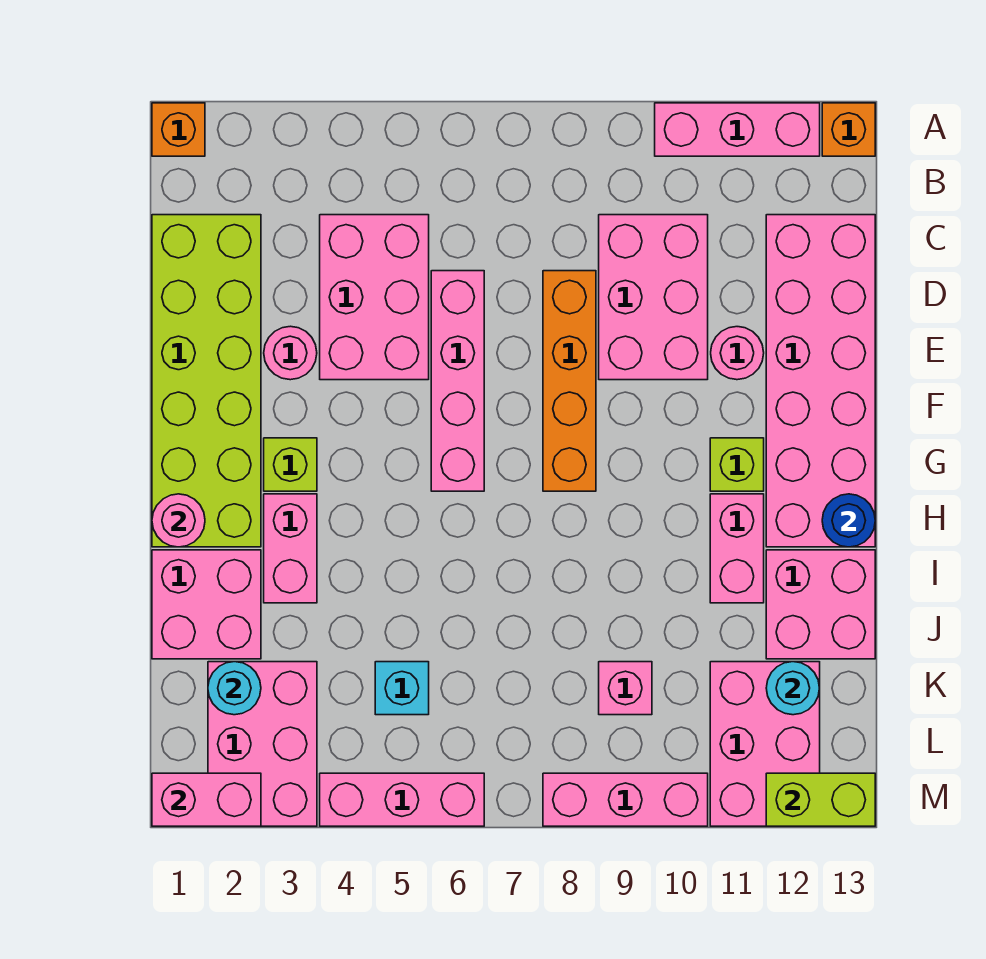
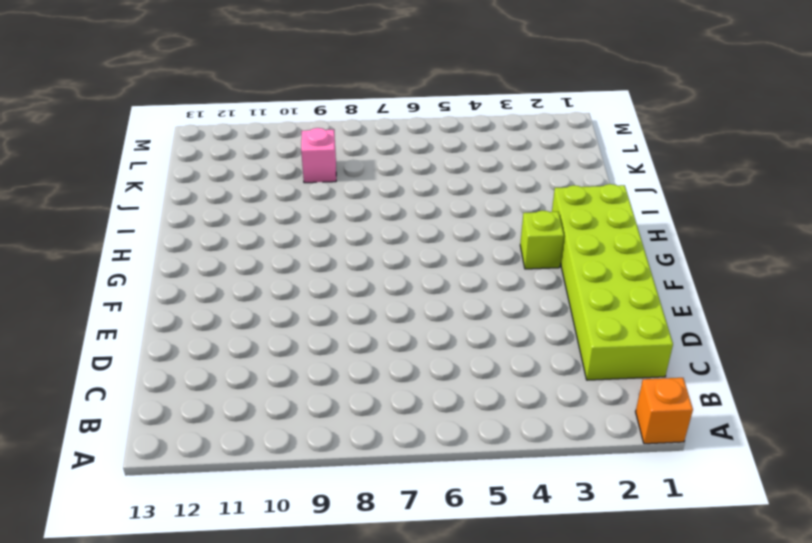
none -> pink 1x3 brick [655,103,820,156]
none -> orange 1x1 brick [822,103,875,156]
none -> pink 2x3 brick [320,215,429,380]

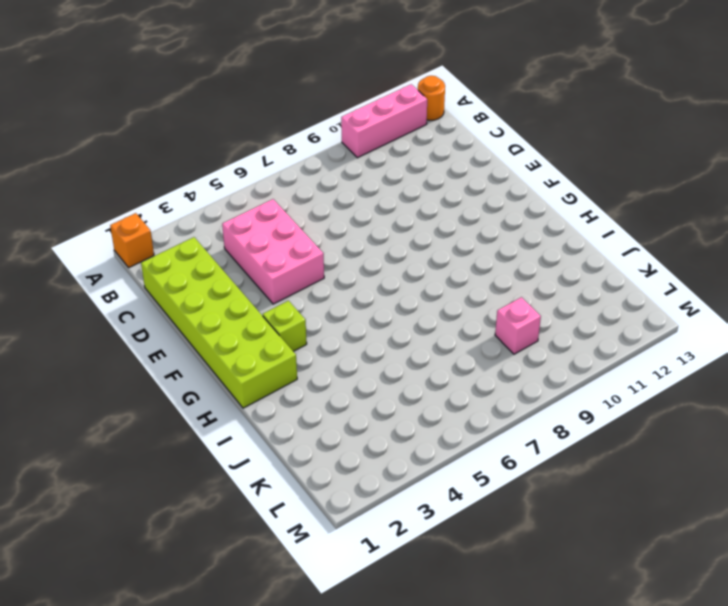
orange 1x1 round brick [418,76,445,120] -> orange 1x1 brick [822,103,875,156]
none -> pink 2x3 brick [599,215,708,380]
none -> pink 2x6 brick [766,215,875,547]
none -> pink 1x4 brick [431,271,484,491]

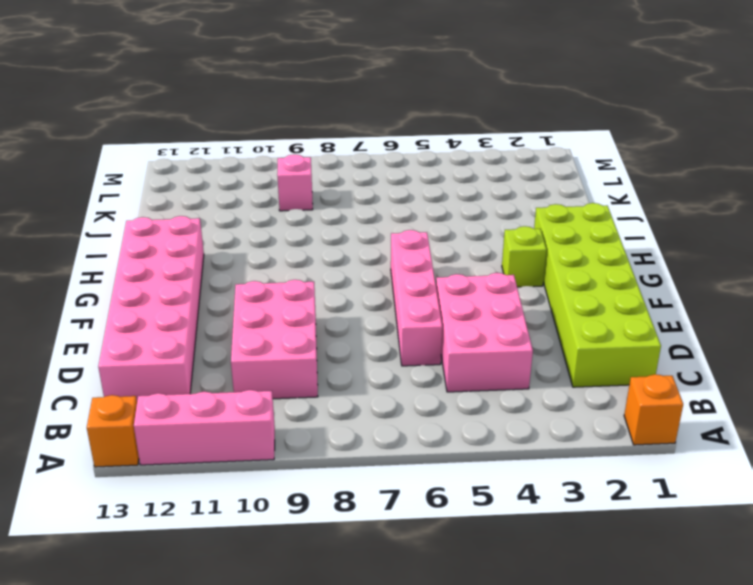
none -> orange 1x4 brick [543,271,596,491]
none -> pink 1x1 round brick [264,326,317,380]
none -> pink 1x1 round brick [711,327,764,380]

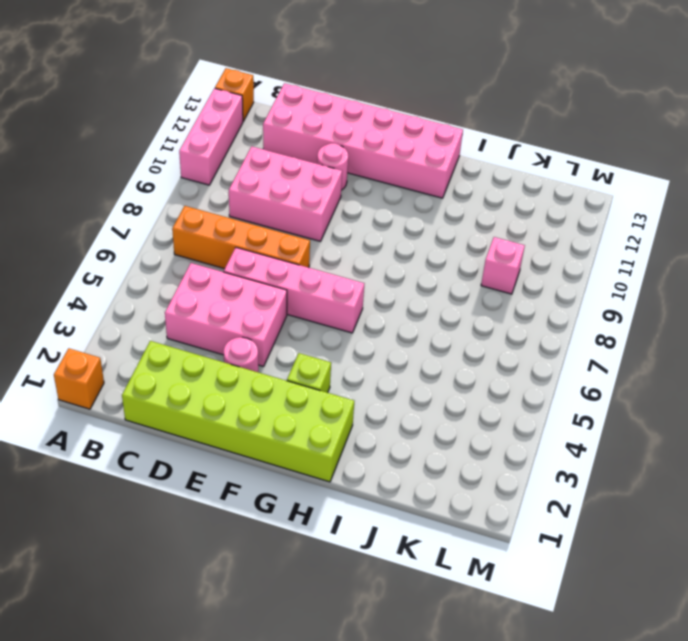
orange 1x4 brick [172,206,310,269] -> orange 1x4 brick moved to [543,271,596,491]
none -> lime 1x1 brick [710,438,764,491]
none -> pink 1x2 brick [264,494,317,603]
none -> pink 1x2 brick [710,494,764,603]

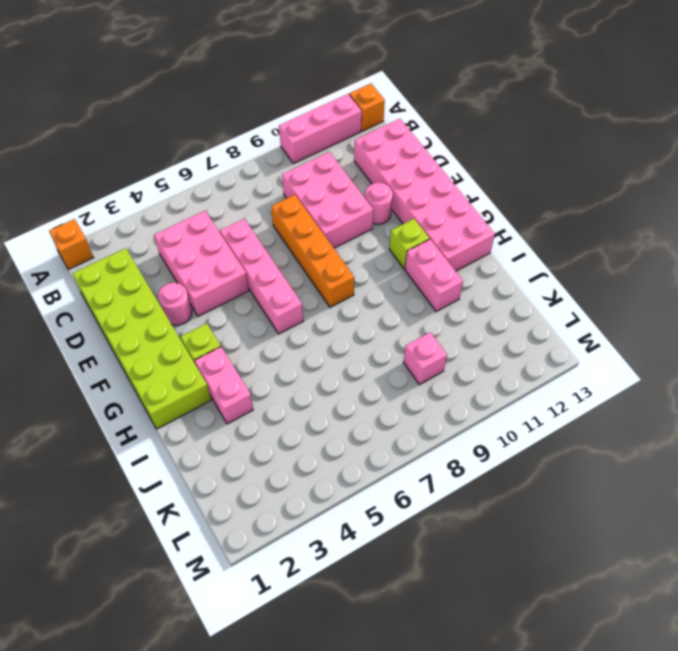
none -> pink 2x2 brick [152,550,261,659]
none -> pink 2x2 brick [766,550,875,659]
none -> pink 2x3 brick [208,662,317,826]

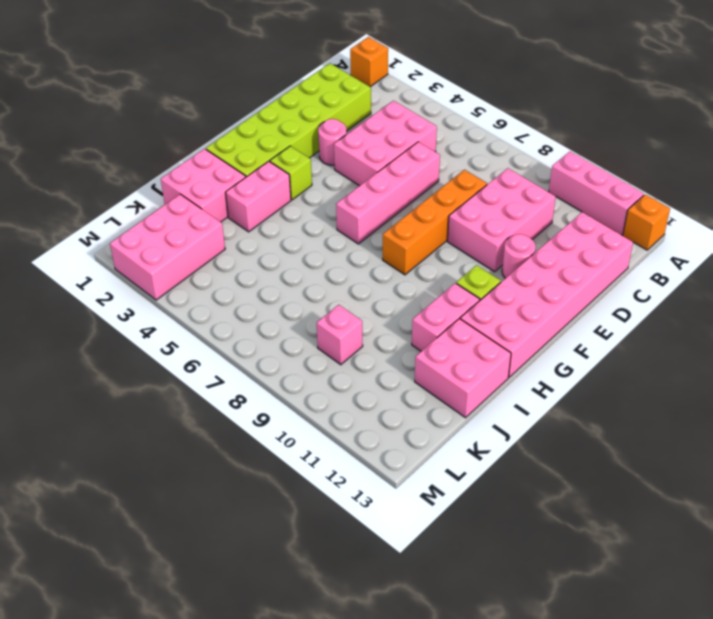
none -> cyan 1x1 brick [375,662,429,715]
none -> pink 2x3 brick [710,662,820,826]
none -> pink 1x3 brick [320,773,484,826]

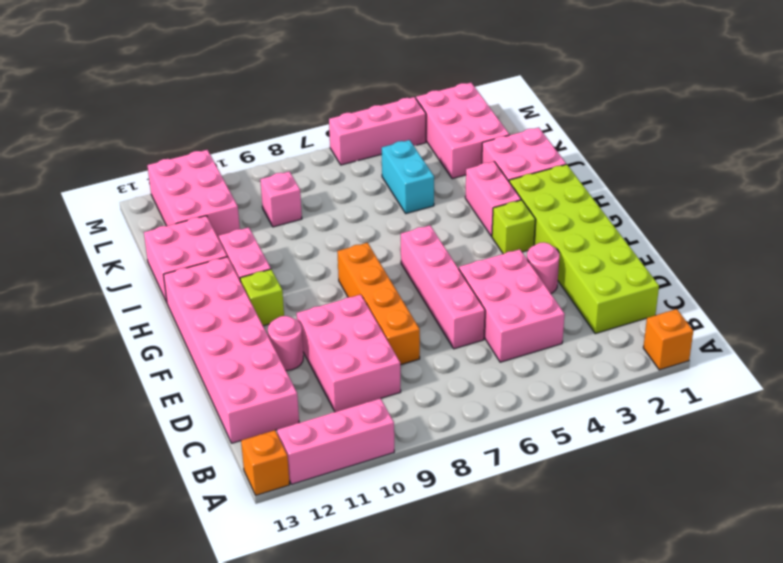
cyan 1x2 brick [382,140,434,214] -> cyan 1x1 brick [375,662,429,715]
none -> pink 1x3 brick [543,773,708,826]
none -> pink 1x1 round brick [152,494,205,547]
none -> blue 1x1 round brick [822,494,875,547]

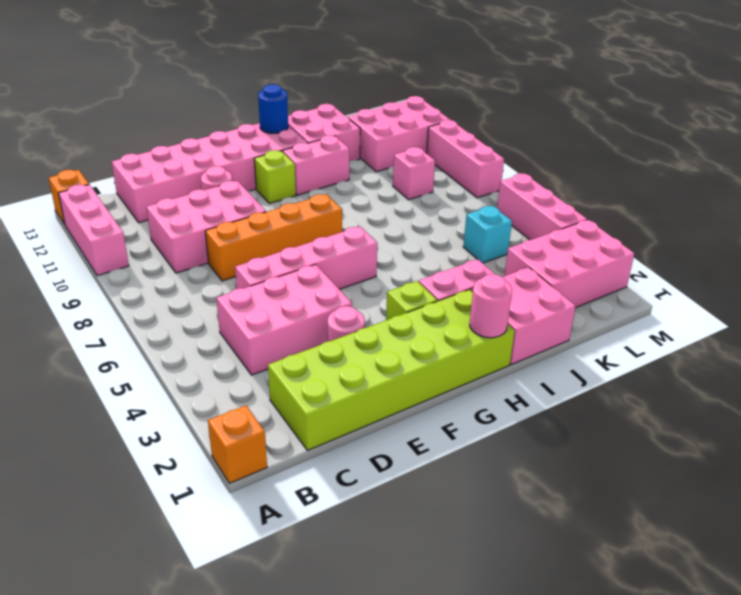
none -> cyan 1x1 round brick [208,662,261,715]
none -> cyan 1x1 round brick [766,662,820,715]
none -> pink 1x2 brick [152,773,261,826]

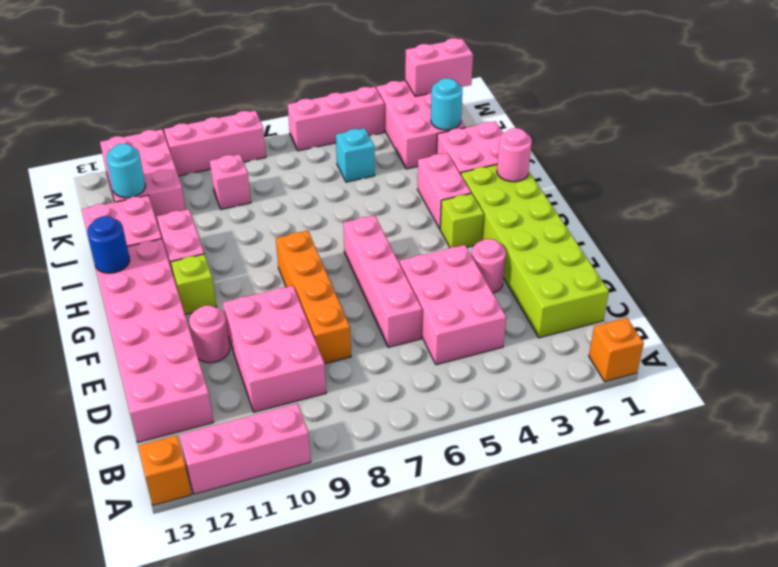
none -> lime 1x2 brick [766,773,875,826]

